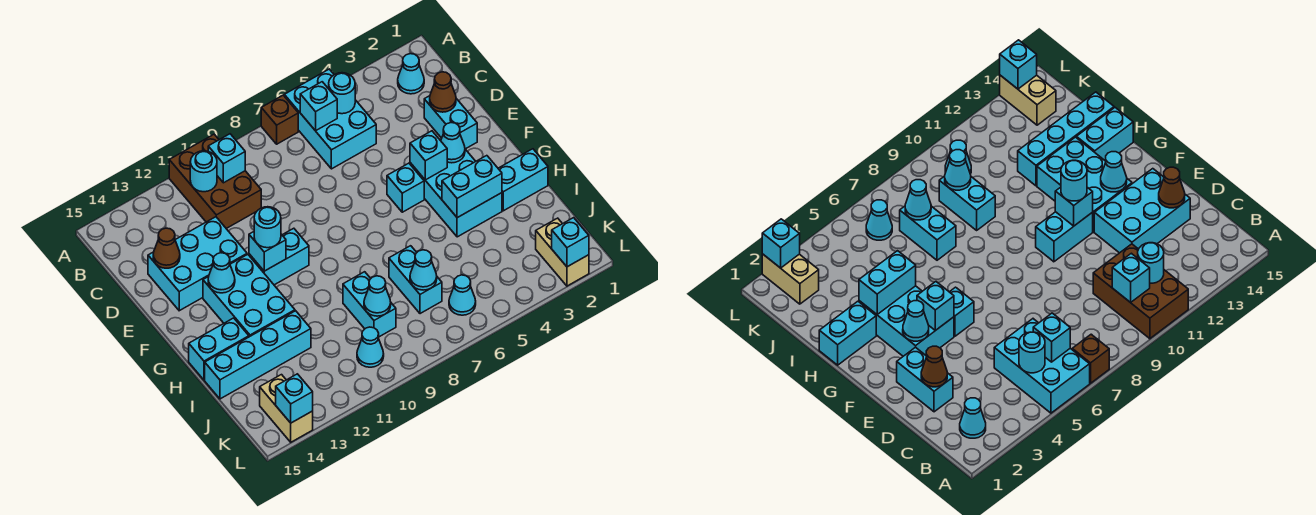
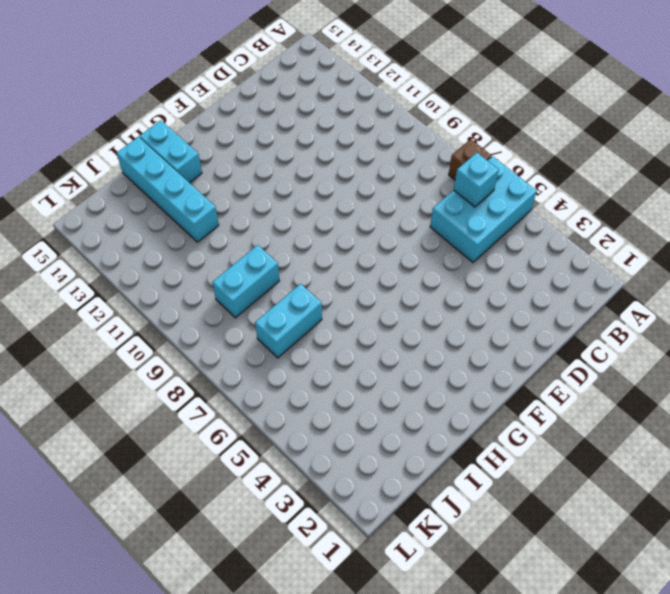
none -> brown 2x3 brick [169,134,261,228]
none -> cyan 1x1 cone [398,54,424,94]
none -> cyan 1x2 brick [424,96,477,149]
none -> cyan 2x3 brick [148,217,247,311]

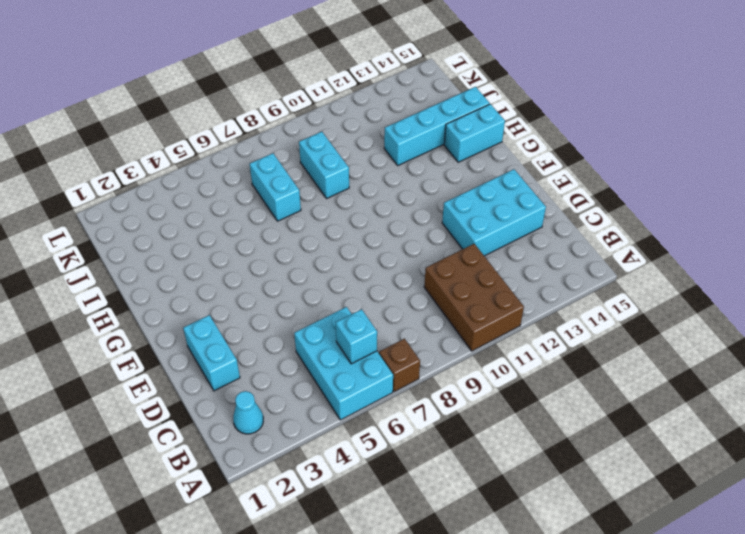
none -> cyan 2x3 brick [410,149,502,237]
none -> cyan 1x1 brick [387,163,424,212]
none -> cyan 1x2 brick [249,228,309,285]
none -> cyan 2x3 brick [203,254,295,337]

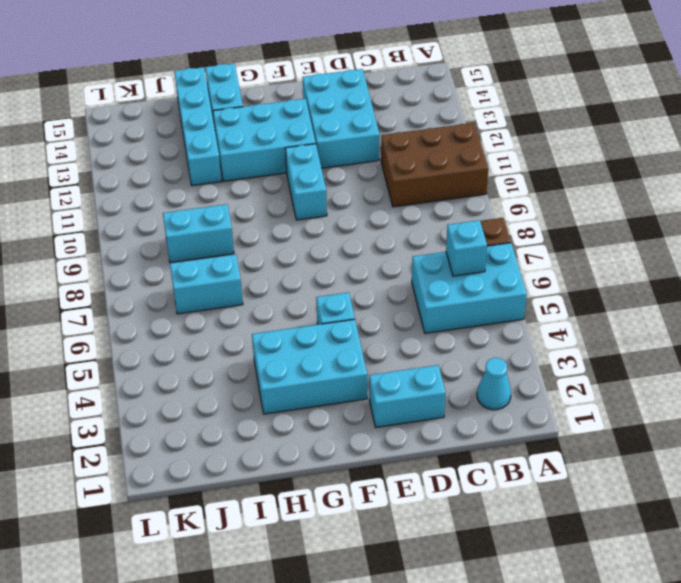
none -> cyan 1x2 brick [498,149,548,211]
none -> tan 1x2 brick [536,218,589,286]
none -> cyan 1x1 cone [449,275,476,315]
none -> cyan 1x1 cone [357,327,384,367]

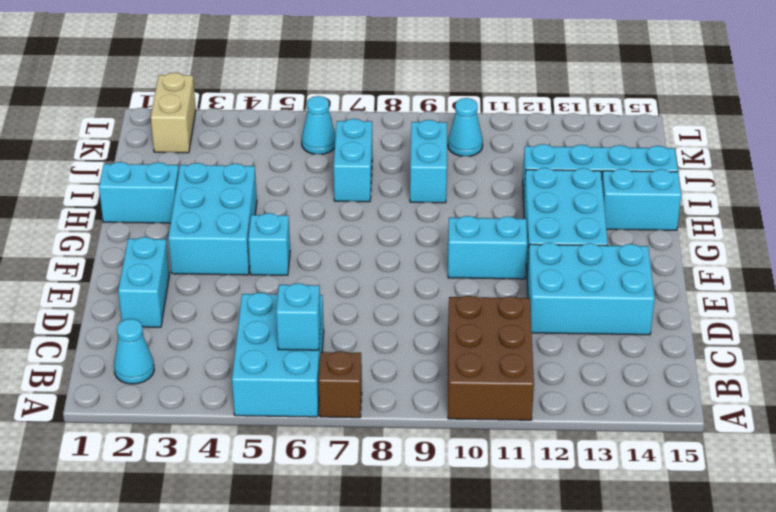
none -> tan 1x2 brick [260,375,313,442]
none -> cyan 1x1 round brick [329,73,355,114]
none -> cyan 1x1 brick [208,134,245,183]
none -> cyan 1x1 round brick [190,151,217,192]

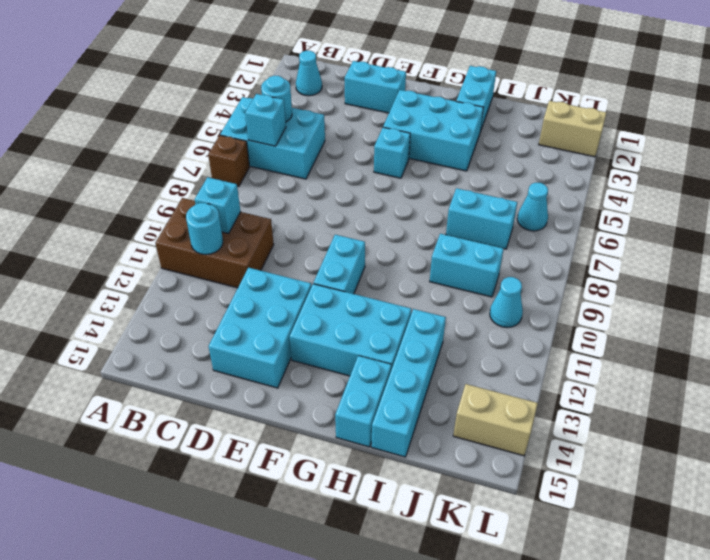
none -> brown 1x1 cone [430,72,456,112]
none -> brown 1x1 cone [153,228,180,268]
none -> cyan 1x1 cone [441,123,465,163]
none -> cyan 1x1 brick [410,131,447,180]

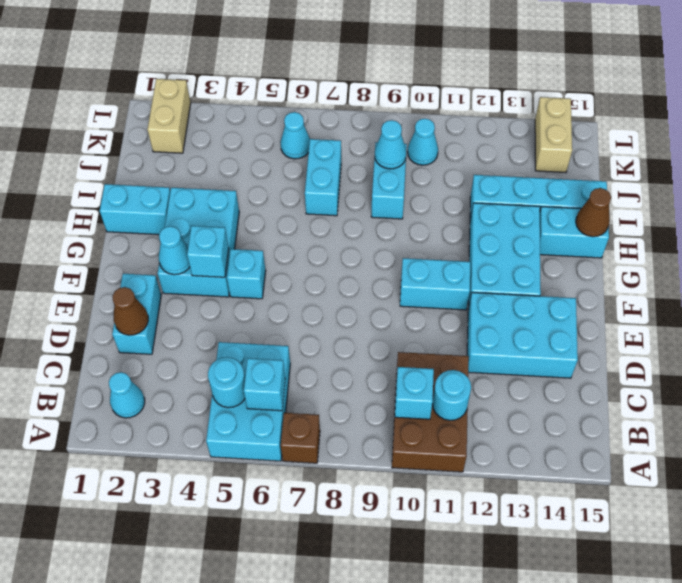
brown 1x1 cone [576,188,611,237] -> brown 1x1 cone moved to [153,228,180,268]
none -> cyan 1x1 brick [249,232,286,271]
none -> cyan 1x1 cone [208,253,235,293]
none -> cyan 1x2 brick [442,156,502,218]
none -> cyan 1x1 cone [410,250,437,290]

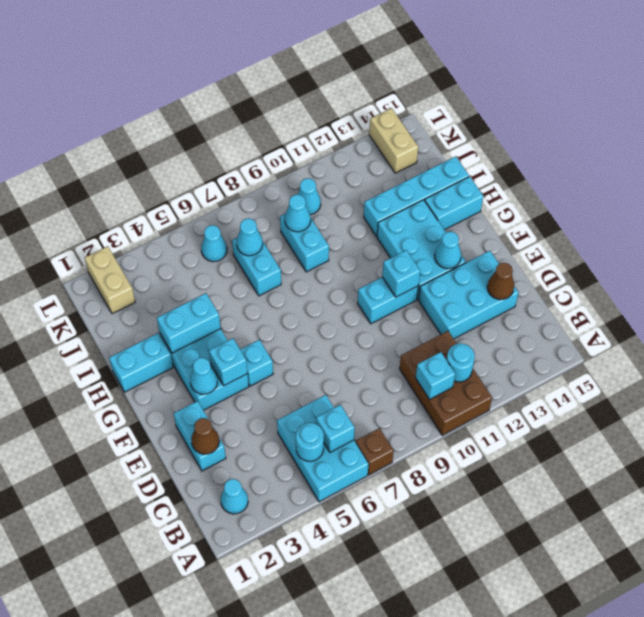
none -> cyan 1x1 brick [552,218,589,267]
none -> cyan 1x1 brick [276,374,313,423]
none -> cyan 1x1 round brick [254,207,281,248]

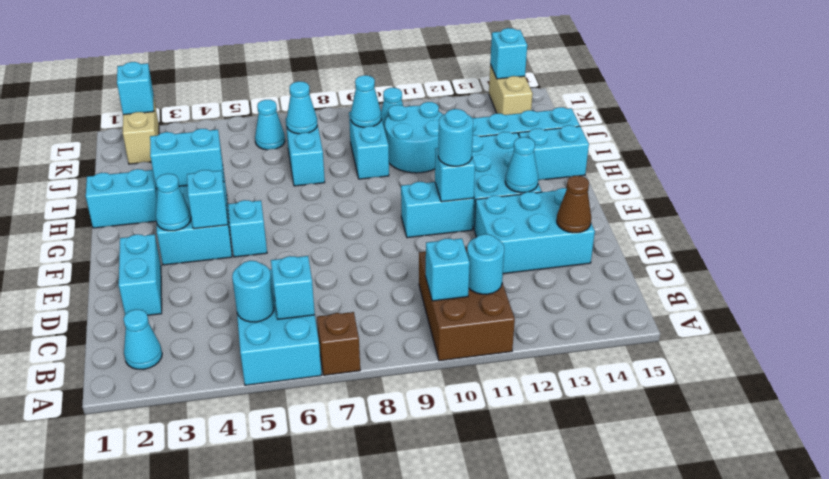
cyan 2x2 round brick [385,102,443,173] -> none
none -> brown 1x1 cone [430,72,456,112]

